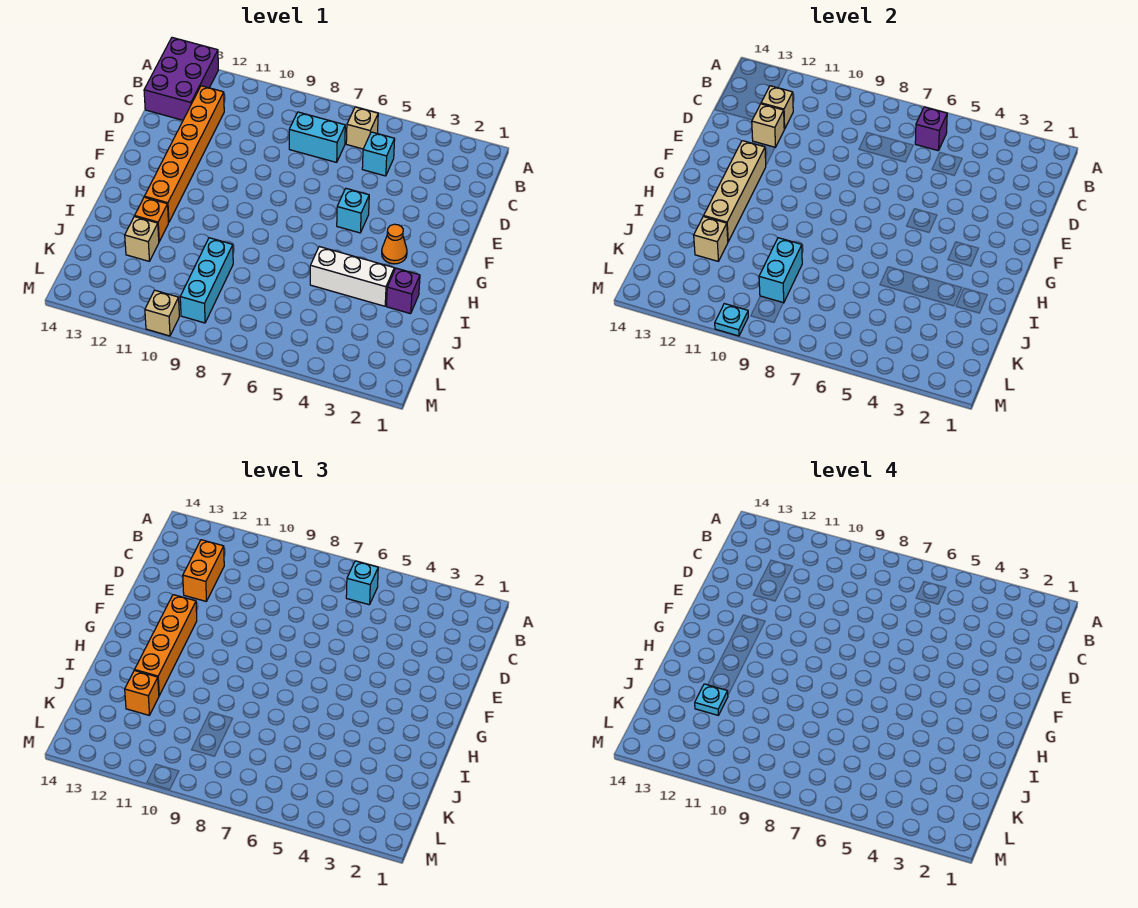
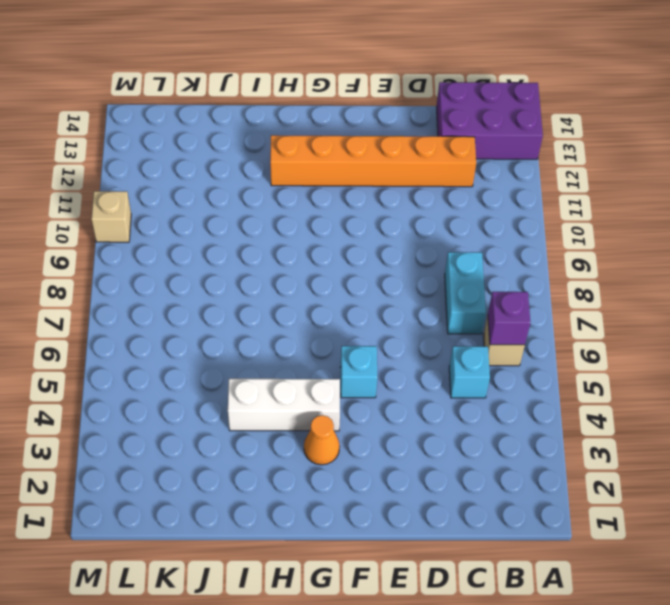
white 1x3 brick [228,379,340,431] -> white 1x3 brick turned to [310,247,394,306]
none -> purple 1x1 brick [386,268,420,314]
none -> orange 1x1 brick [135,197,168,241]
none -> cyan 1x3 brick [180,238,233,323]

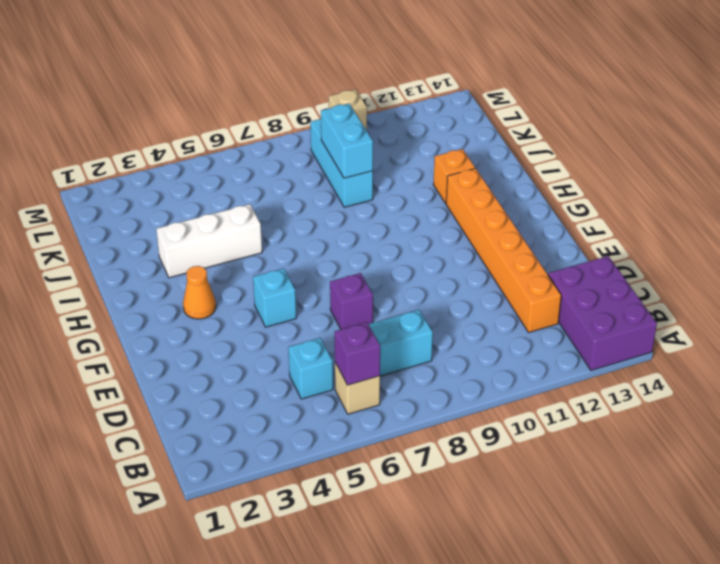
purple 1x1 brick [330,273,373,329] -> purple 1x1 brick moved to [386,268,420,314]
none -> tan 1x1 brick [125,216,159,261]
none -> tan 1x1 brick [761,86,793,129]
none -> tan 1x1 brick [752,104,784,147]

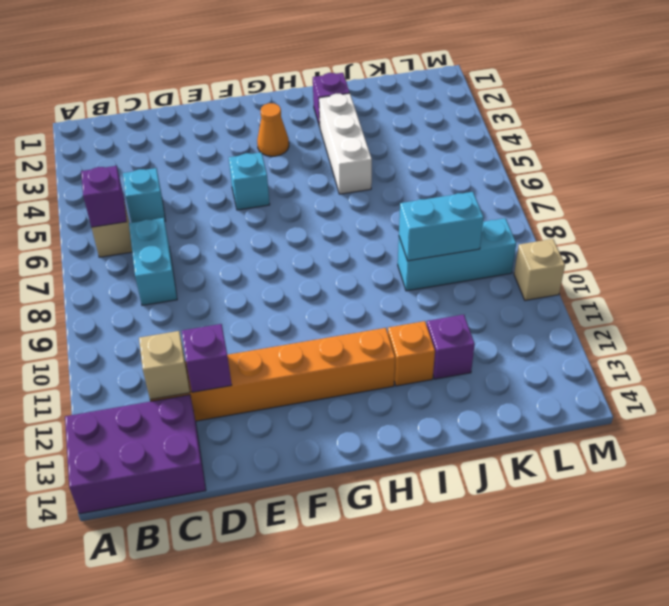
purple 1x1 brick [182,324,232,392] -> tan 1x1 brick [752,104,784,147]
purple 1x1 brick [427,315,475,379] -> tan 1x1 brick [125,216,159,261]
none -> tan 1x4 brick [704,141,766,241]
none -> tan 1x1 brick [694,216,728,261]
none -> cyan 1x1 plate [715,304,748,336]

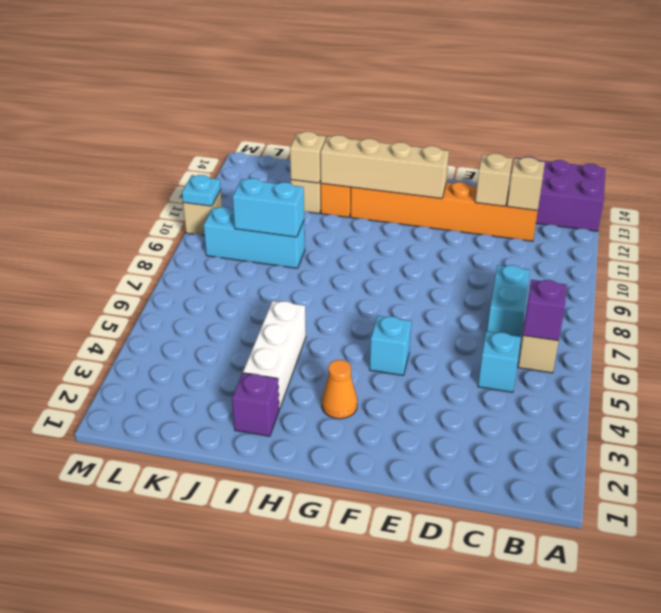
none -> cyan 1x1 brick [346,561,378,605]
none -> orange 1x2 brick [183,540,224,601]
none -> orange 1x4 brick [135,595,197,695]

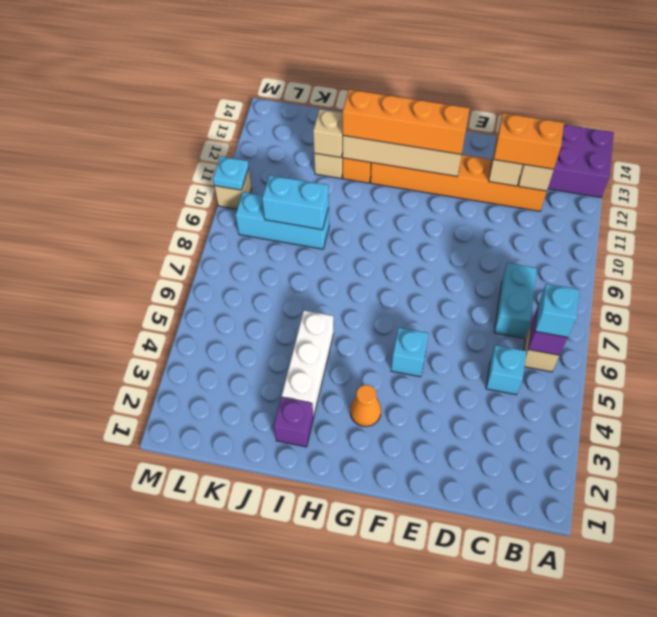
none -> orange 1x1 brick [125,670,159,715]
none -> cyan 1x1 plate [695,684,728,715]

